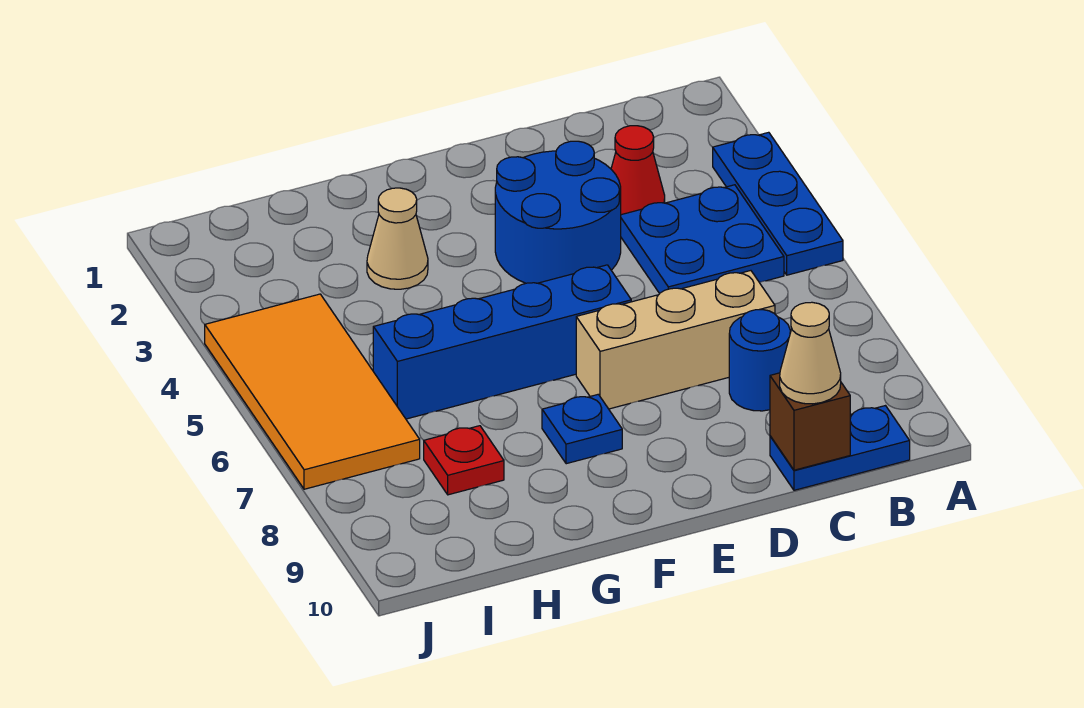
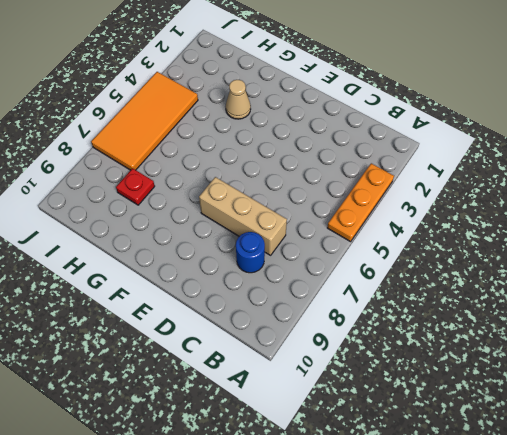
orange 1x3 plate [327,163,394,242] -> blue 1x3 plate [713,132,843,275]
none -> blue 2x2 plate [621,185,784,293]
none -> blue 1x2 plate [770,406,910,490]
none -> red 1x1 cone [611,126,665,215]

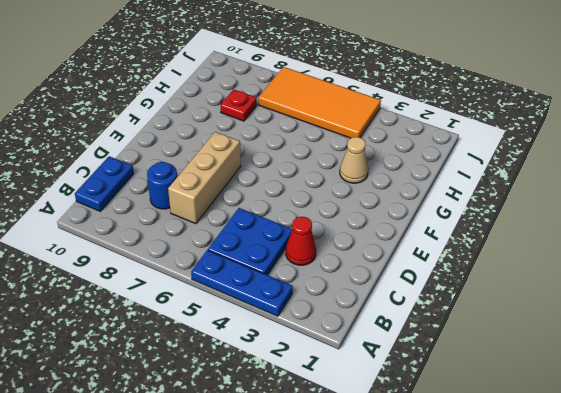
none -> blue 2x2 round brick [495,141,621,283]
none -> blue 1x4 brick [373,265,631,419]
none -> blue 1x1 plate [542,394,622,464]

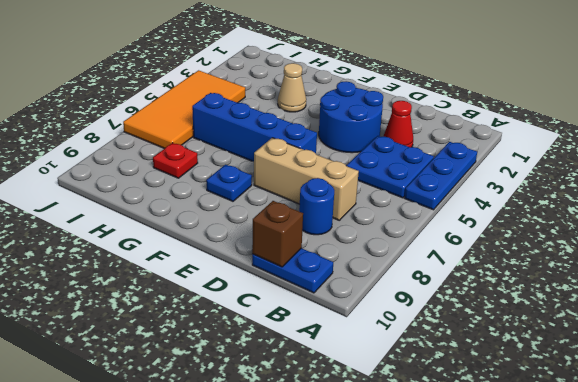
none -> tan 1x1 cone [780,302,841,404]

